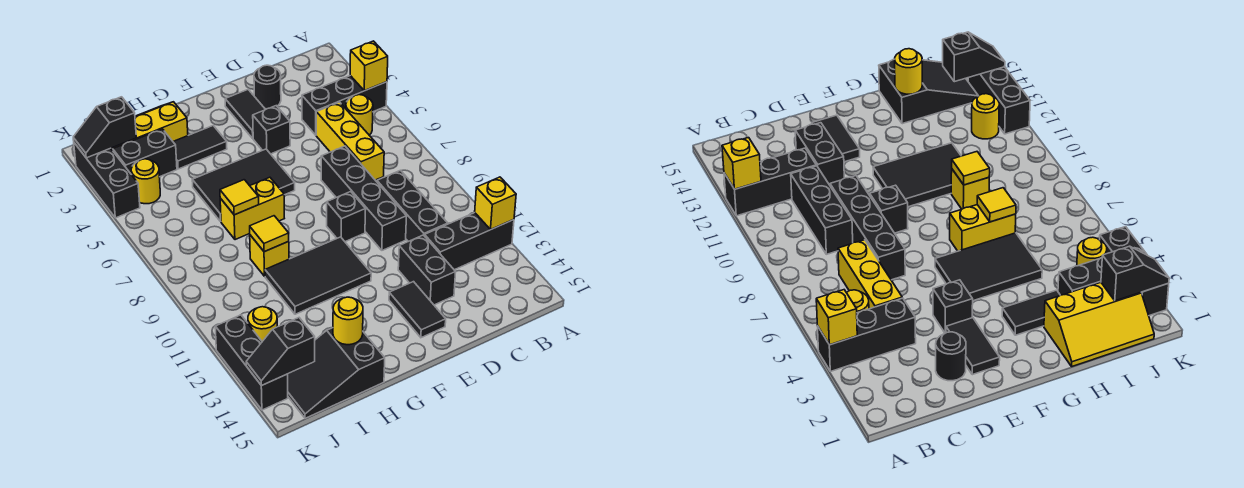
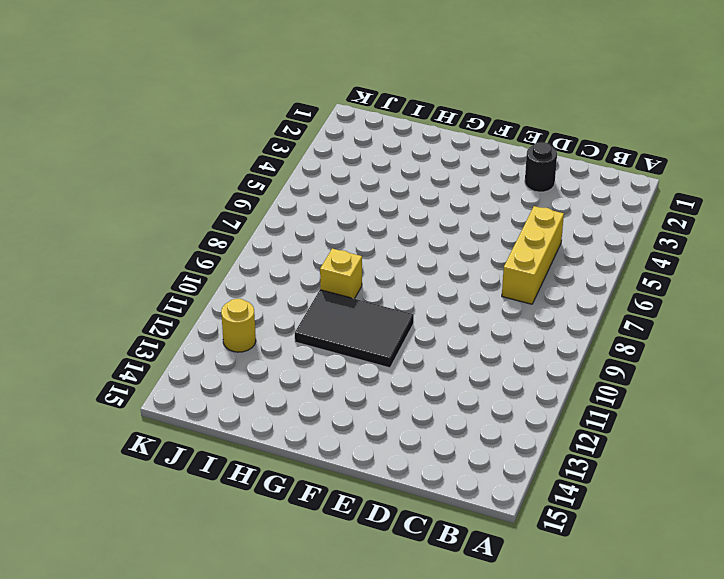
none -> black 1x3 brick [302,76,387,135]
none -> black 1x3 brick [425,213,514,270]
none -> yellow 1x1 round brick [346,95,373,135]
none -> black 1x3 brick [377,170,448,242]

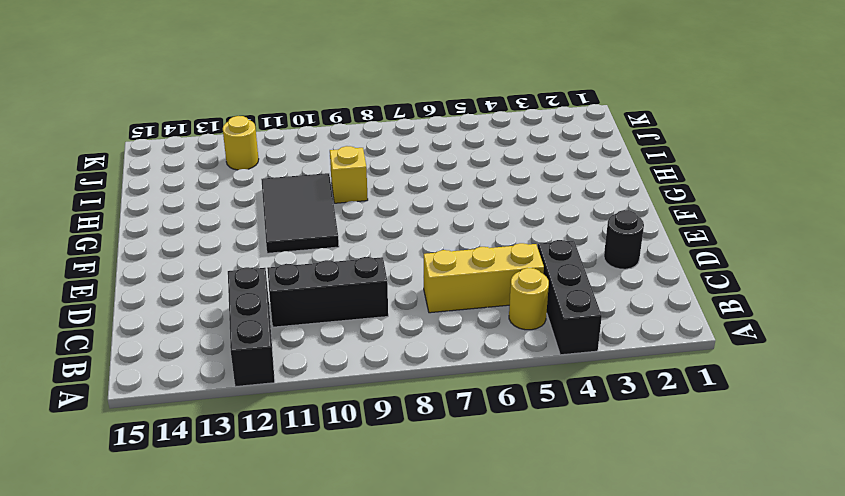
none -> black 1x4 brick [321,146,407,250]
none -> black 1x2 brick [398,235,456,305]
none -> black 1x2 tile [225,90,266,138]
none -> black 1x1 brick [253,106,290,154]

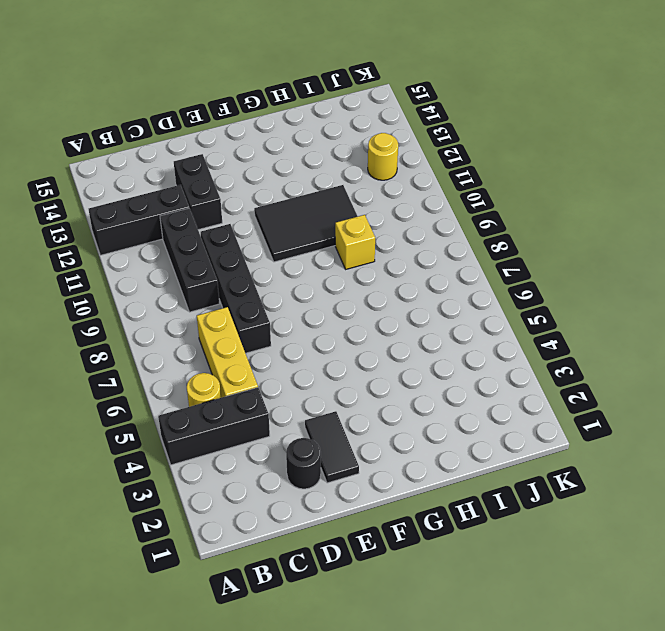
none -> black 1x1 brick [253,106,290,154]
none -> black 1x1 brick [327,192,366,242]
none -> black 1x2 tile [389,282,446,338]
none -> black 2x3 tile [192,149,295,222]

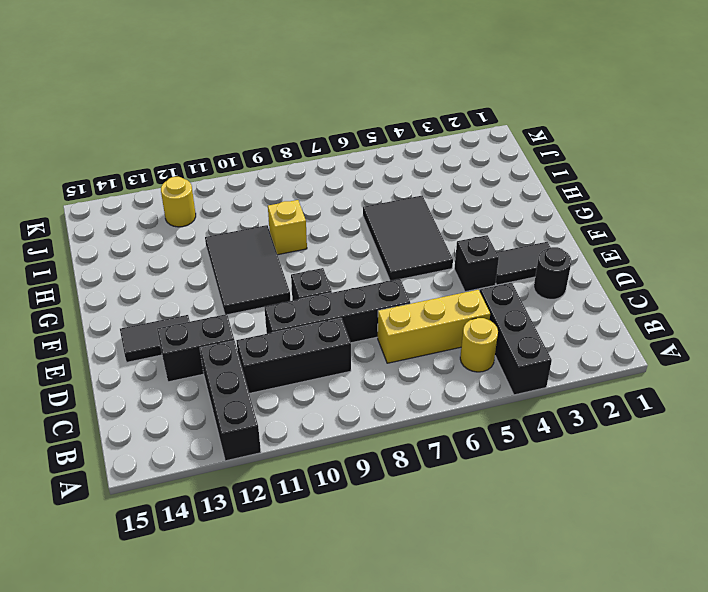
none -> black 1x2 tile [173,126,227,169]
none -> yellow 1x2 brick [220,177,284,240]
none -> yellow 2x3 slope [111,102,188,151]
none -> black 2x3 slope [288,328,385,418]

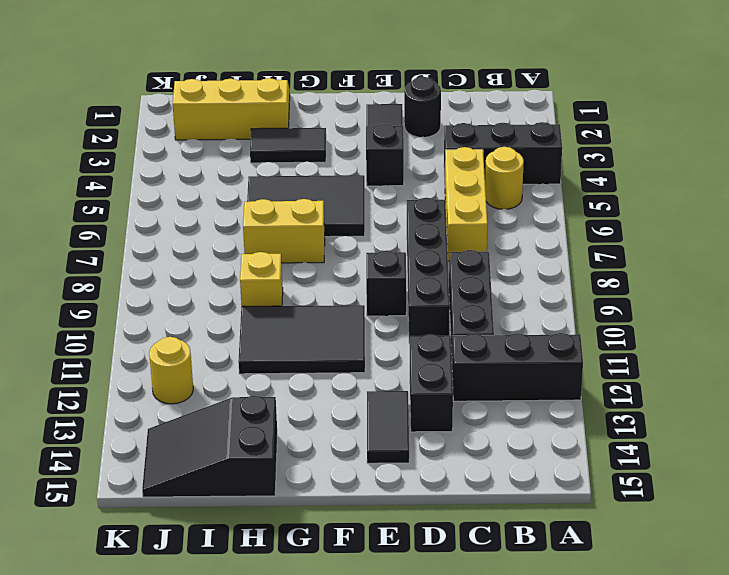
none -> black 1x2 brick [113,129,177,177]
none -> yellow 1x1 round brick [131,159,160,204]
none -> black 1x3 brick [74,143,140,218]
none -> black 1x3 brick [215,315,288,410]

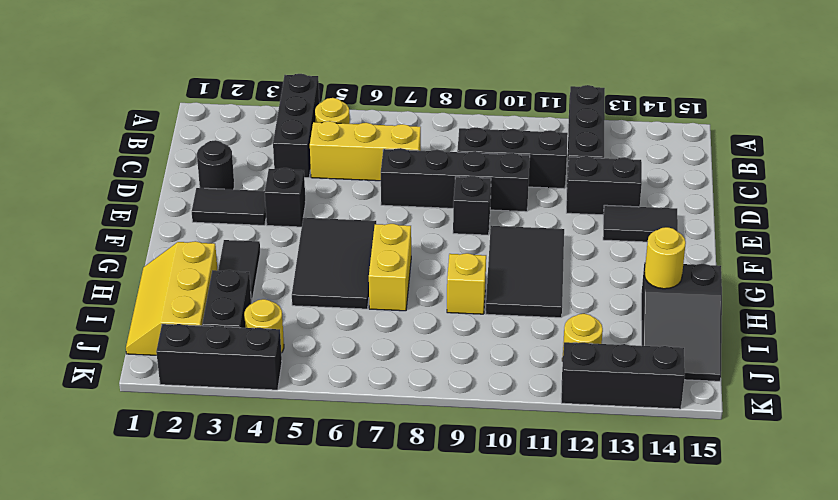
none -> yellow 1x1 brick [350,41,388,91]
none -> yellow 1x1 brick [475,177,516,230]
none -> yellow 1x1 tile [220,180,259,215]
none -> yellow 1x1 tile [250,216,289,252]

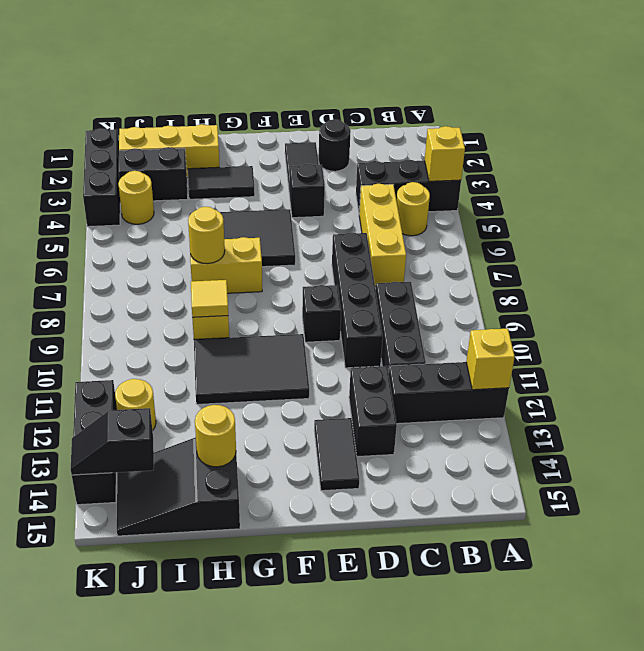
yellow 1x1 round brick [188,207,225,264] -> yellow 1x1 tile [220,180,259,215]
none -> black 1x2 slope [73,97,136,158]

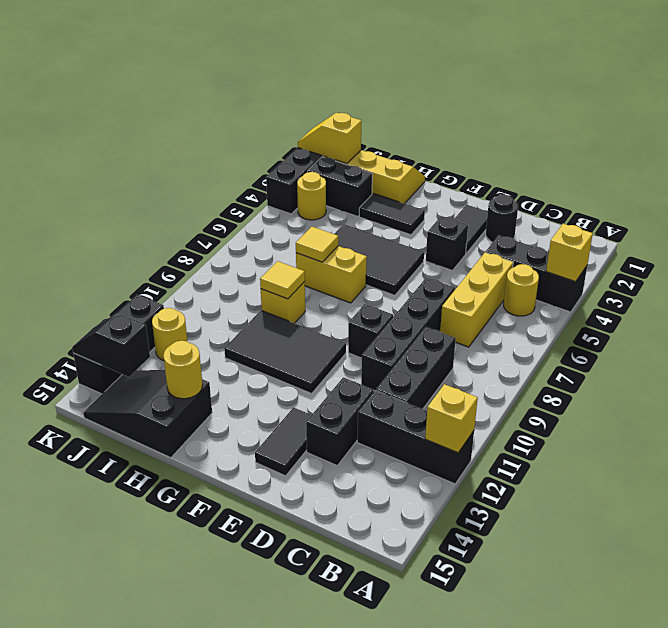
yellow 1x2 slope [298,113,361,164] -> black 1x2 slope [73,97,136,158]

